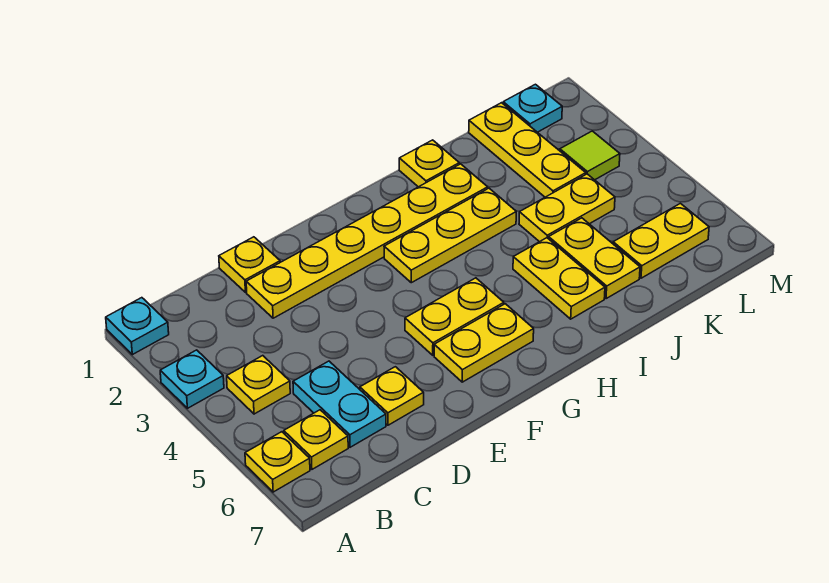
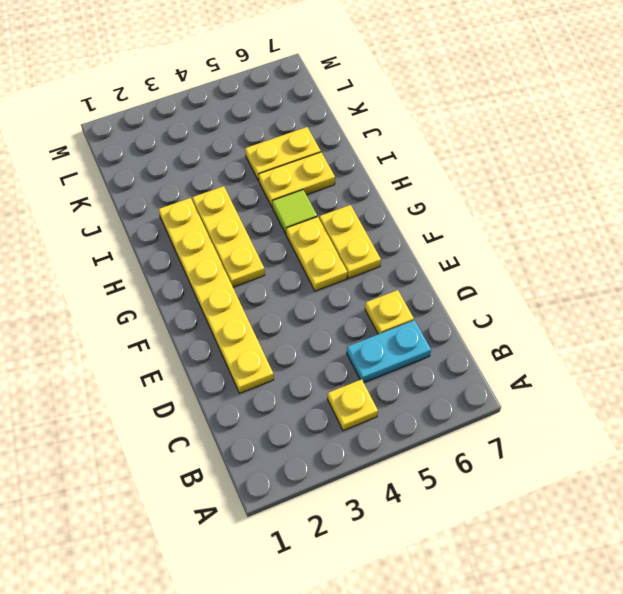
lime 1x1 tile [272,190,317,234] -> lime 1x1 tile moved to [560,131,620,180]
none -> cyan 1x1 plate [106,298,169,355]
none -> cyan 1x1 plate [160,350,224,408]
none -> yellow 1x1 plate [245,432,310,492]

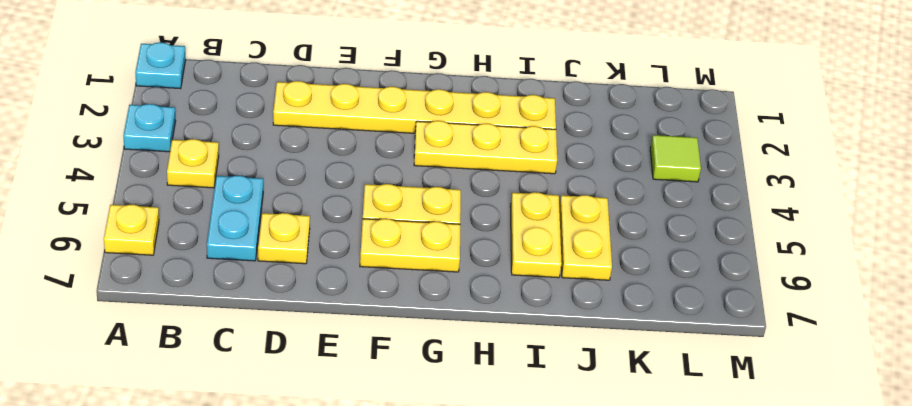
none -> yellow 1x1 plate [284,410,348,469]
none -> yellow 1x1 plate [219,237,280,292]
none -> yellow 1x1 plate [399,140,459,187]

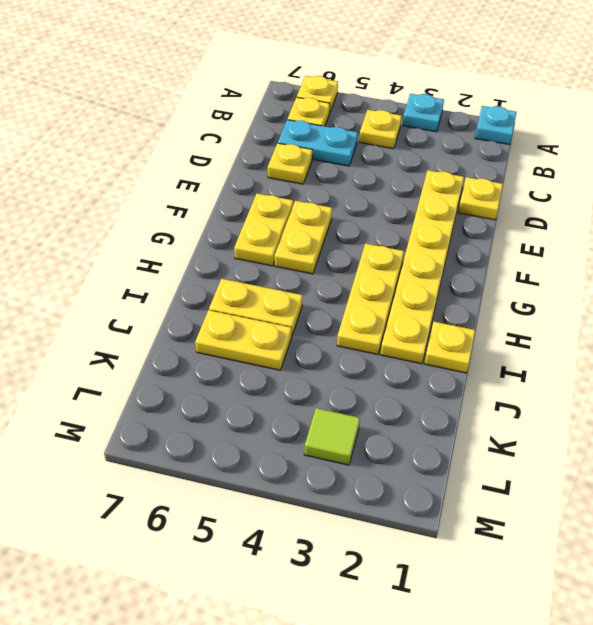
none -> yellow 1x2 plate [519,174,615,242]
none -> yellow 1x3 plate [469,103,586,197]
none -> yellow 1x2 plate [613,203,709,278]

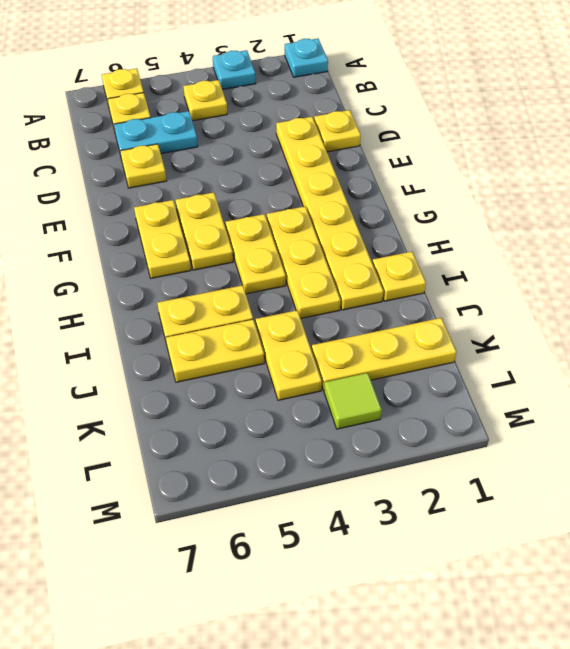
yellow 1x2 plate [226,214,286,294] -> yellow 1x2 plate moved to [613,203,709,278]
none -> cyan 1x1 plate [503,84,562,132]

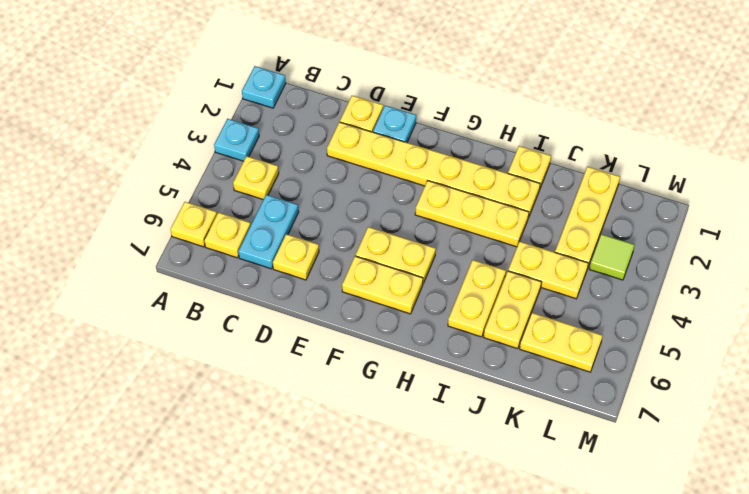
cyan 1x1 plate [373,106,416,143] -> cyan 1x1 plate moved to [503,84,562,132]

